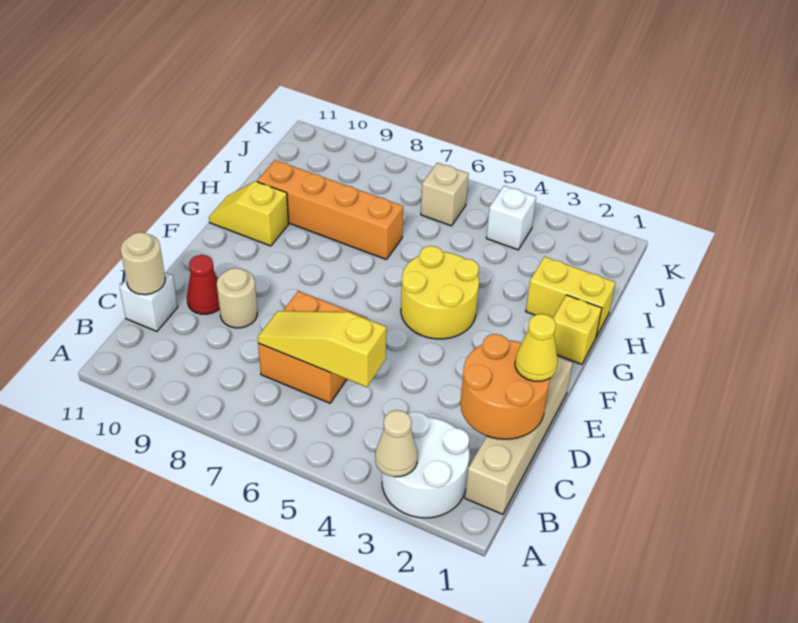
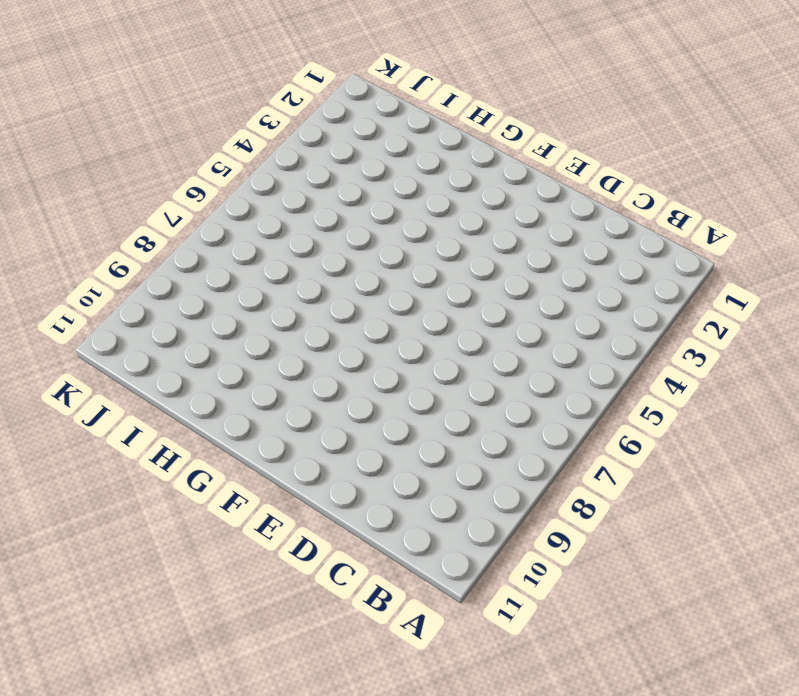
none -> white 2x2 round brick [382,412,470,518]
none -> tan 1x4 brick [465,357,572,514]
none -> orange 2x2 brick [258,291,368,403]

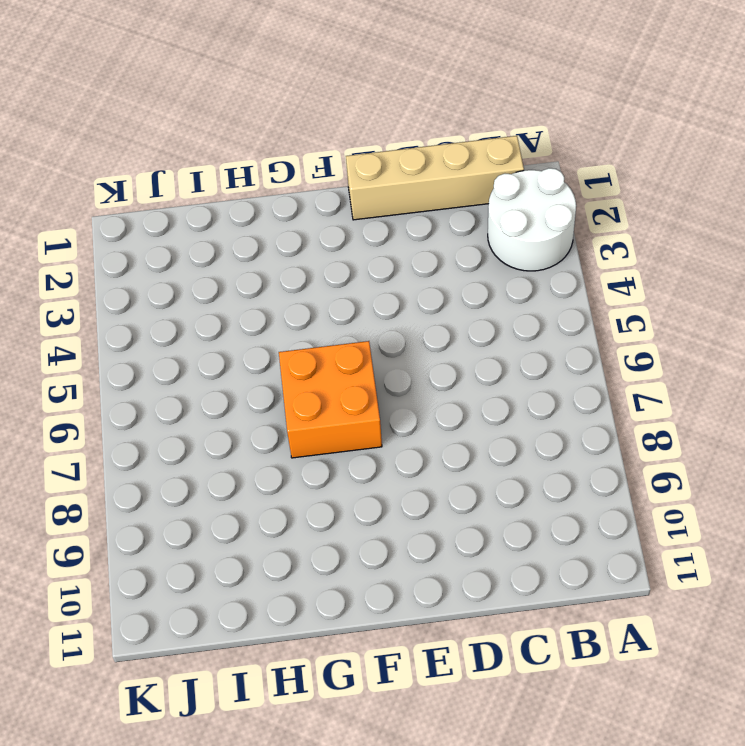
orange 2x2 brick [279,341,382,458] -> orange 2x2 brick moved to [258,291,368,403]
none -> white 1x1 brick [120,272,178,331]
none -> tan 1x1 round brick [217,268,257,328]
none -> red 1x1 cone [187,255,220,314]

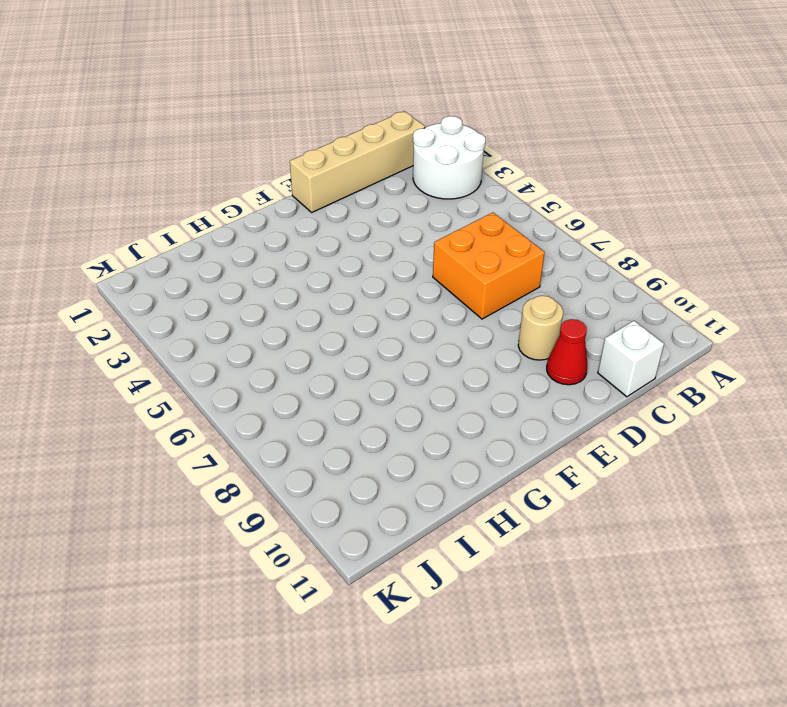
none -> yellow 2x2 round brick [401,246,479,339]
none -> yellow 1x1 brick [553,295,602,364]
none -> yellow 1x2 slope [209,181,289,246]

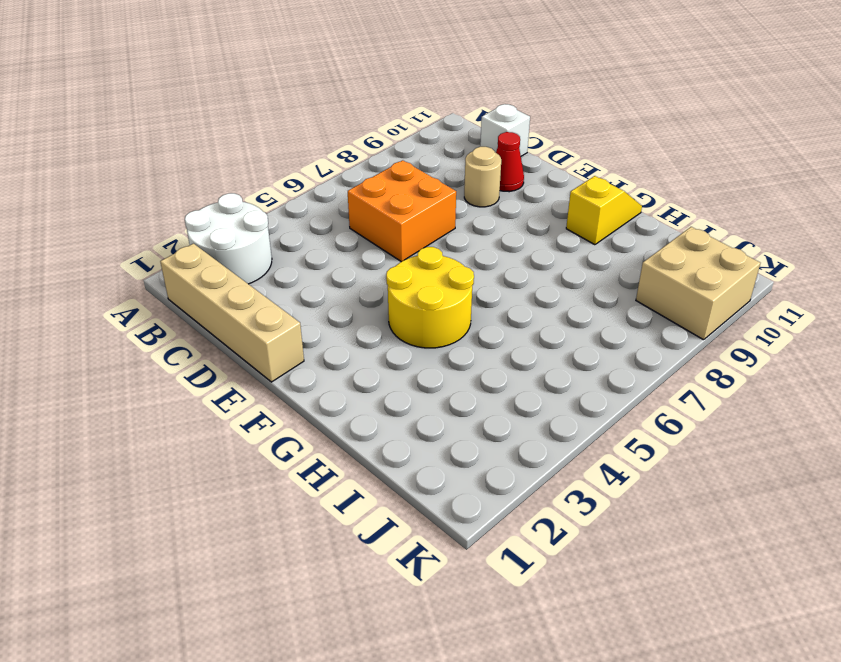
tan 2x2 brick [636,227,760,340] -> none
none -> yellow 1x1 brick [553,295,602,364]
none -> yellow 1x2 brick [526,257,616,337]
none -> orange 1x4 brick [257,160,403,260]

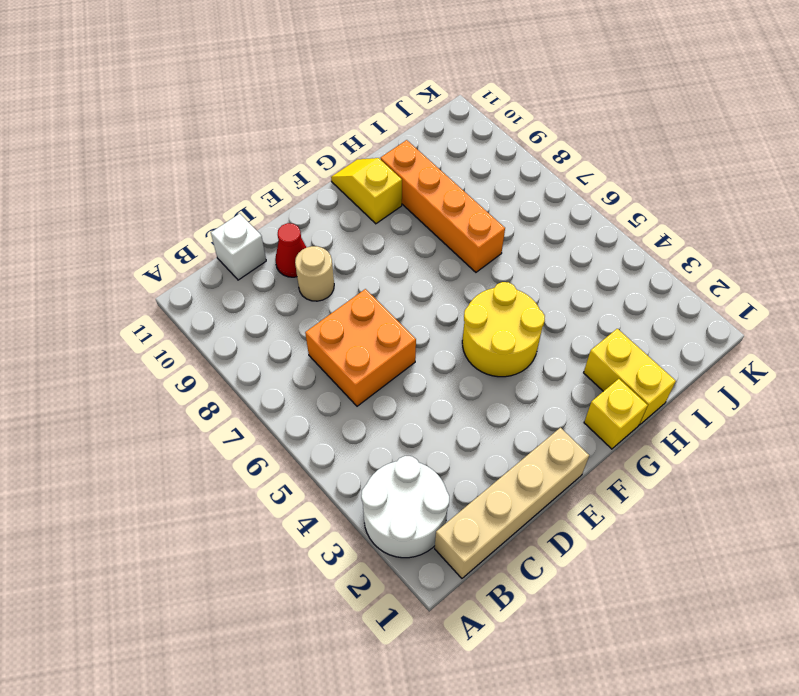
none -> white 1x1 brick [486,186,536,250]
none -> tan 1x1 brick [421,163,469,226]
none -> tan 1x1 cone [375,410,418,477]

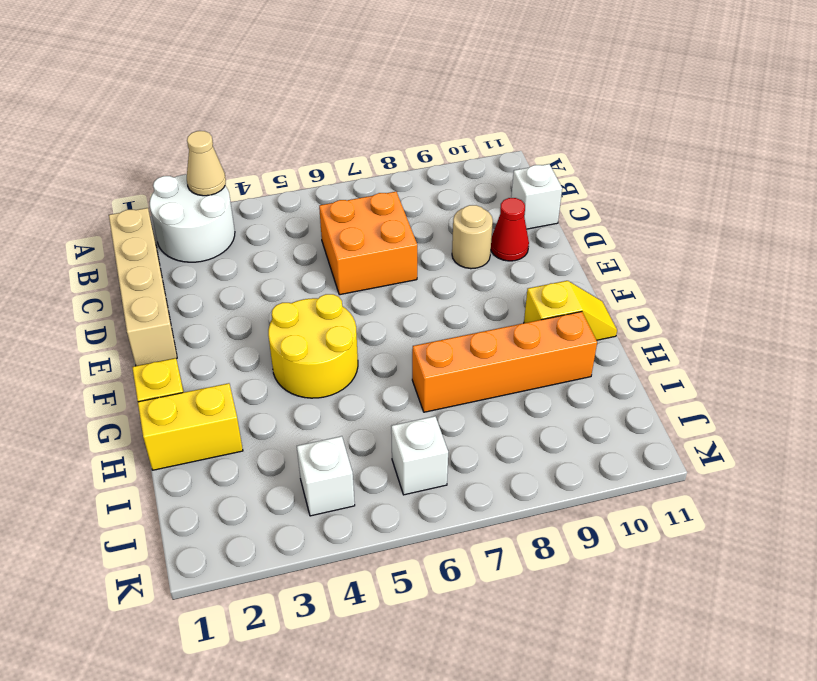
white 1x1 brick [391,416,448,495] -> tan 1x1 brick [421,163,469,226]
none -> orange 2x2 round brick [460,334,550,439]
none -> yellow 1x3 slope [258,311,386,387]
none -> tan 1x1 round brick [120,232,165,295]

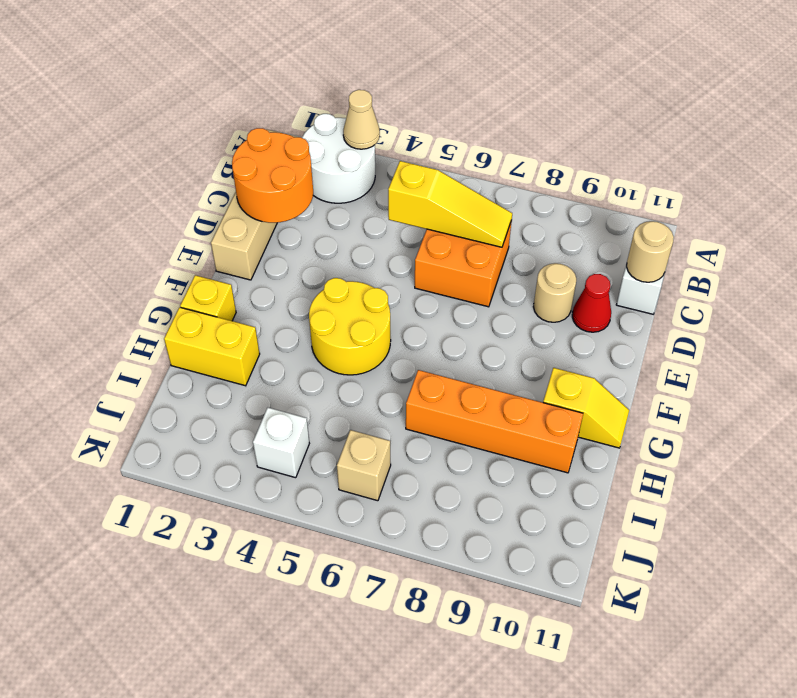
none -> yellow 1x1 cone [515,314,558,381]

